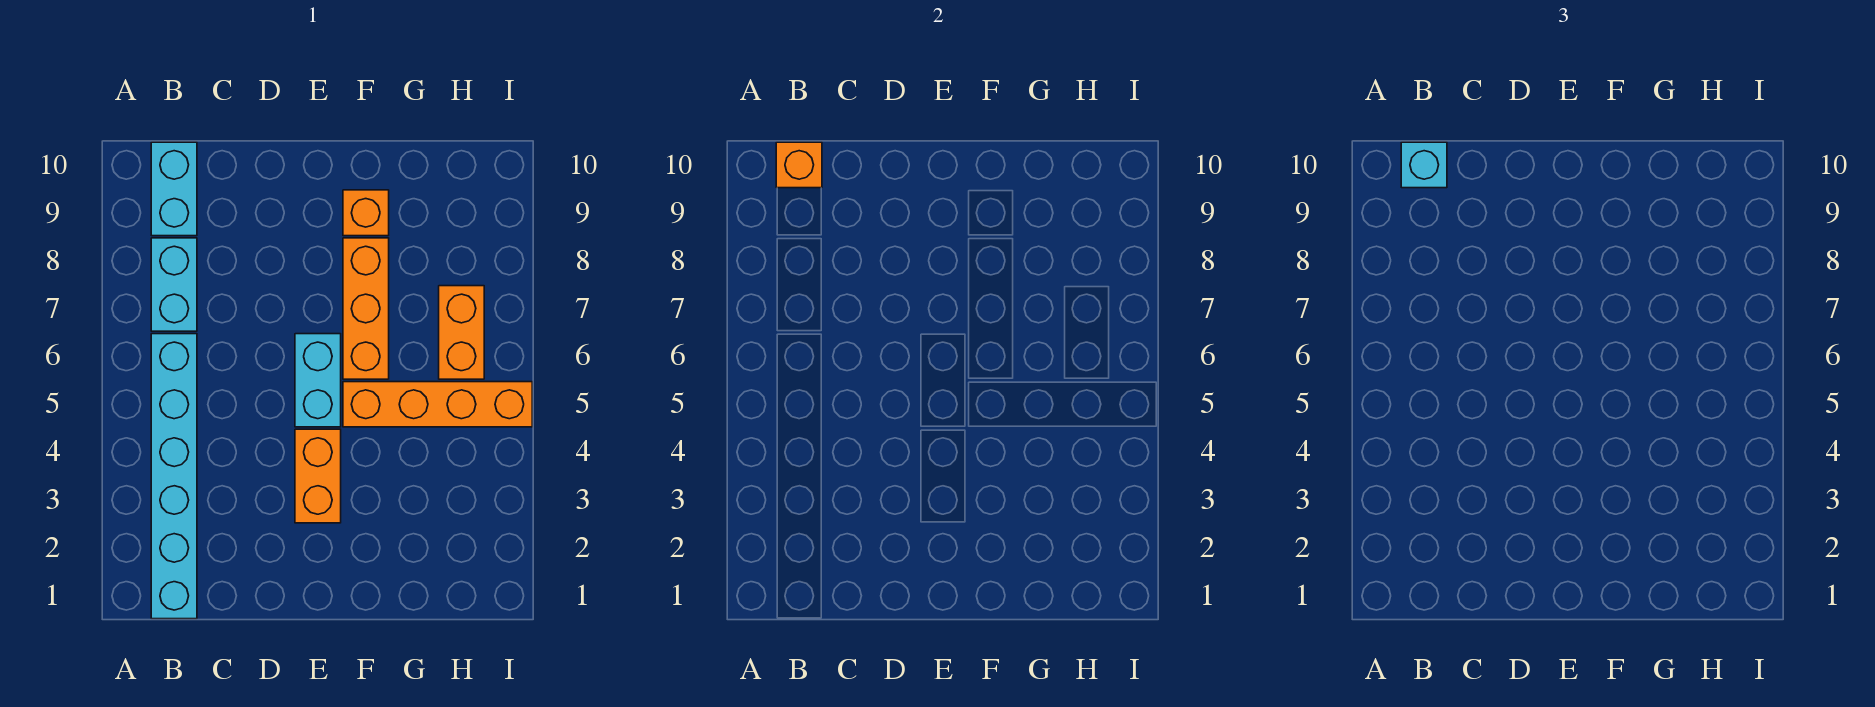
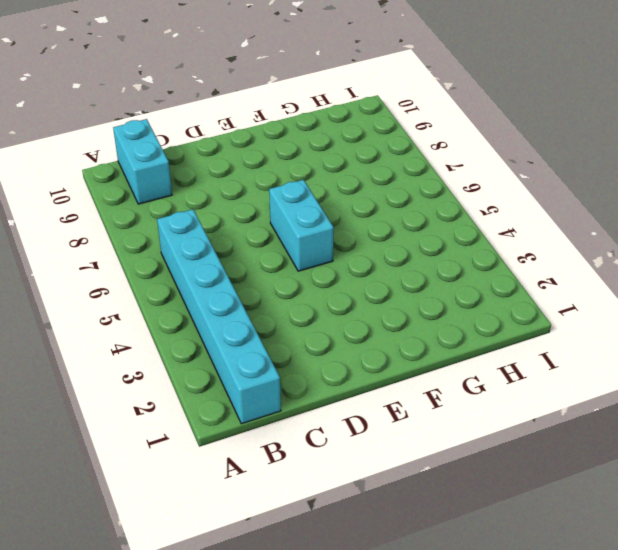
none -> cyan 1x2 brick [151,238,197,331]
none -> orange 1x2 brick [295,429,341,523]

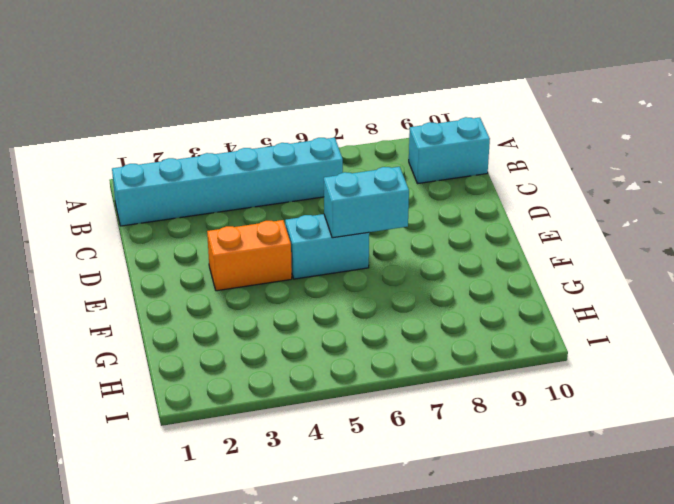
cyan 1x2 brick [324,167,409,238] -> cyan 1x2 brick moved to [151,238,197,331]
none -> orange 1x4 brick [343,382,532,427]
none -> orange 1x3 brick [343,238,389,379]

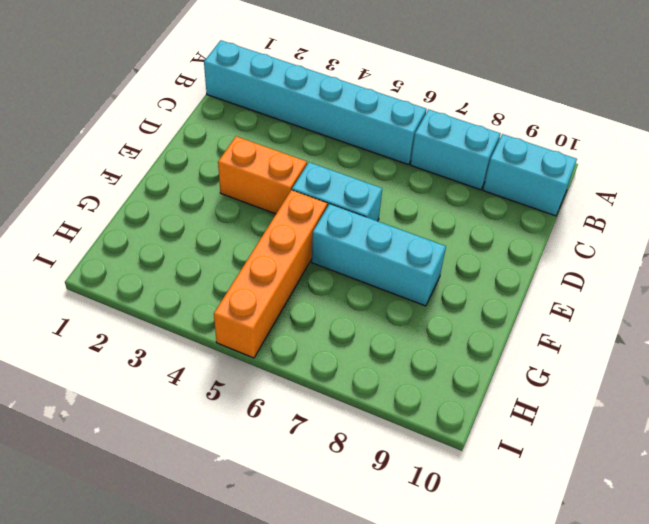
cyan 1x3 brick [312,204,446,306] -> orange 1x3 brick [343,238,389,379]
none -> orange 1x1 brick [343,190,389,236]
none -> orange 1x2 brick [439,286,484,379]

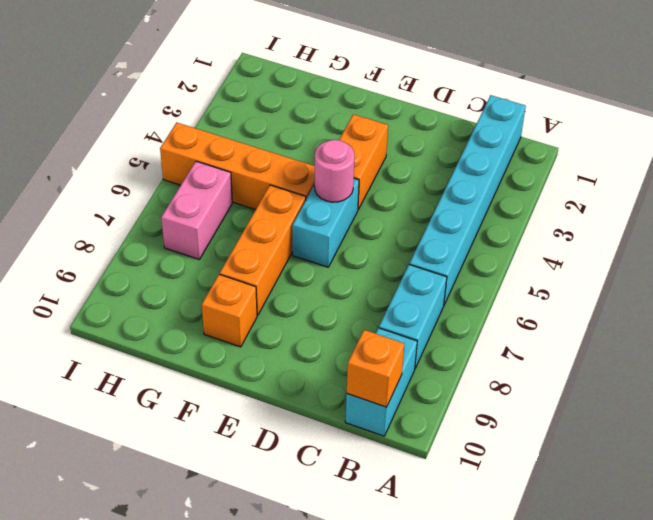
pink 1x1 round brick [314,140,355,202] -> none
pink 1x2 brick [161,161,232,260] -> orange 1x2 brick [439,286,484,379]
none -> cyan 1x1 brick [1401,142,1447,188]

